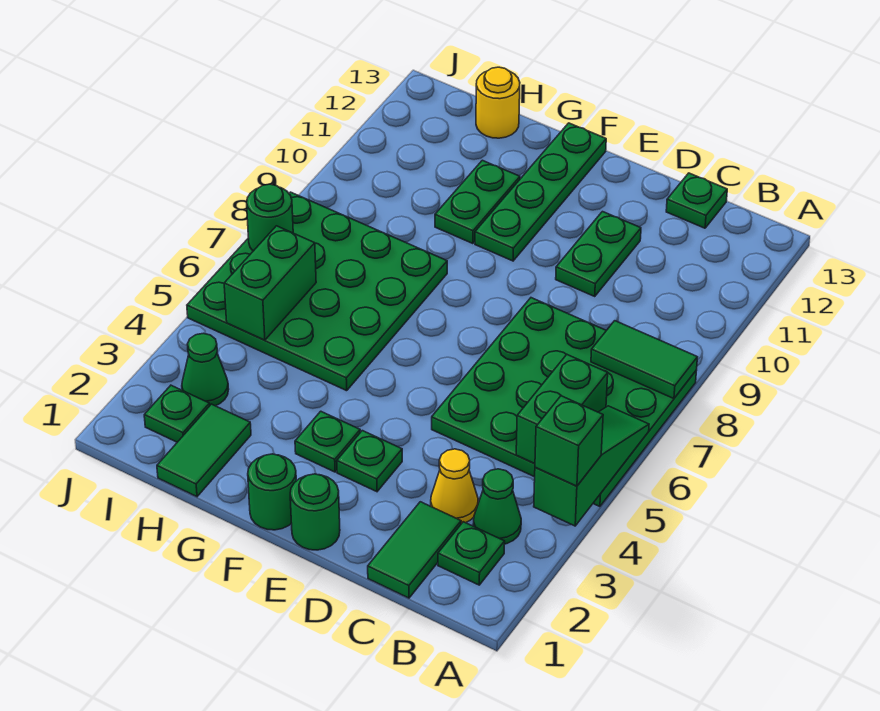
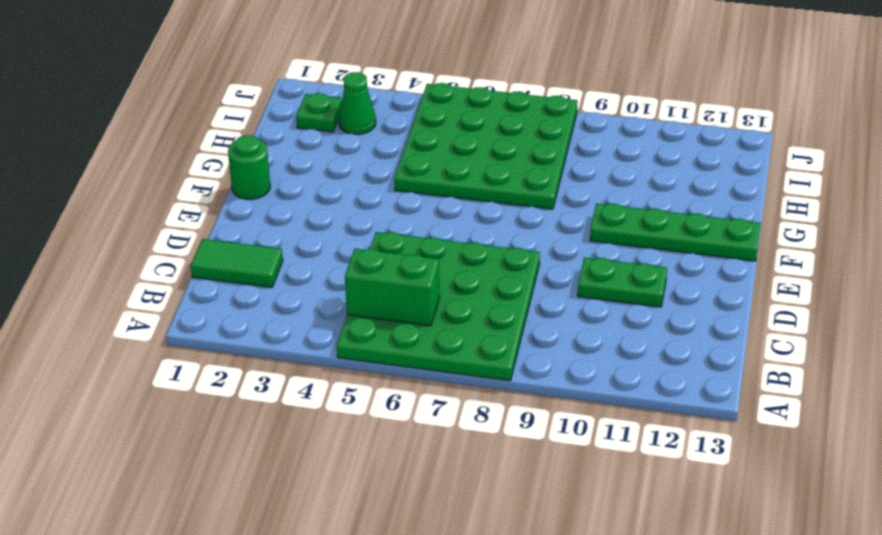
none -> green 1x1 plate [438,522,505,585]
none -> green 1x1 cone [473,469,521,544]
none -> yellow 1x1 cone [431,449,478,524]

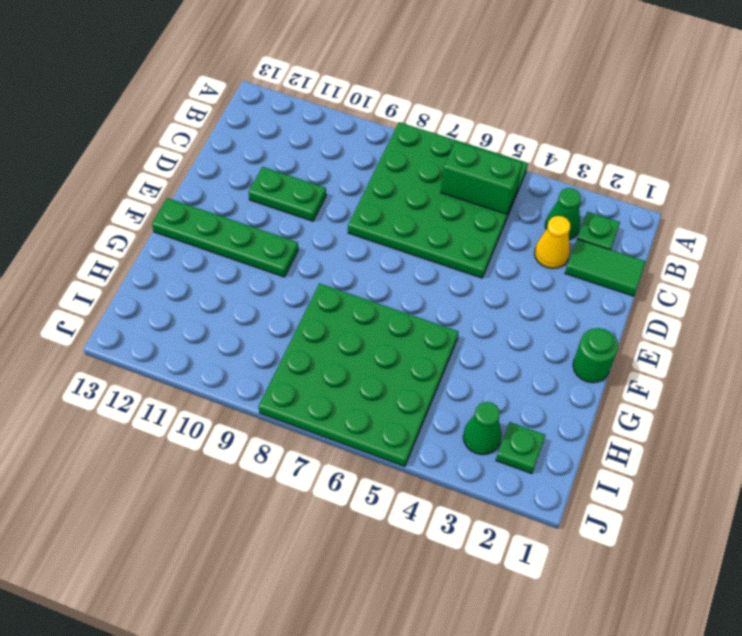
none -> green 1x1 plate [666,173,727,228]
none -> green 1x1 round brick [290,474,340,550]
none -> green 1x1 plate [337,431,402,492]

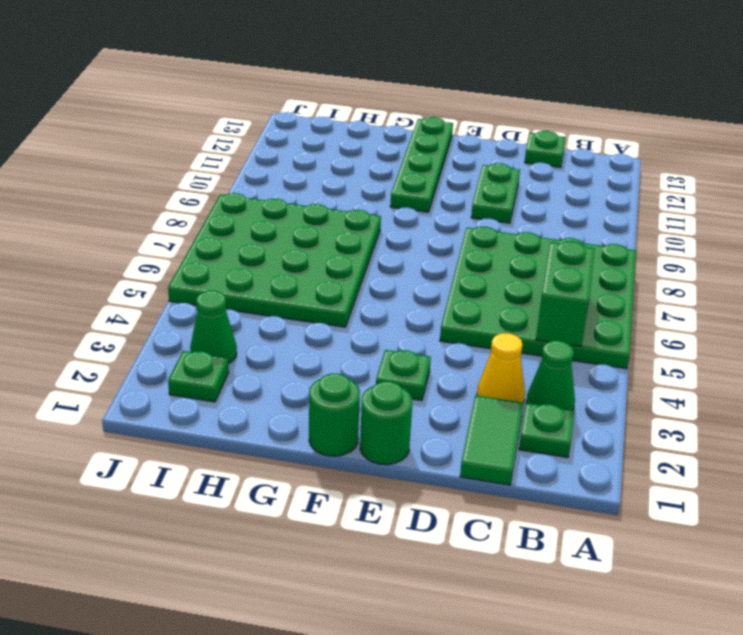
none -> green 1x1 plate [295,411,360,472]
none -> green 1x2 plate [435,160,520,244]
none -> green 1x2 tile [157,404,251,497]

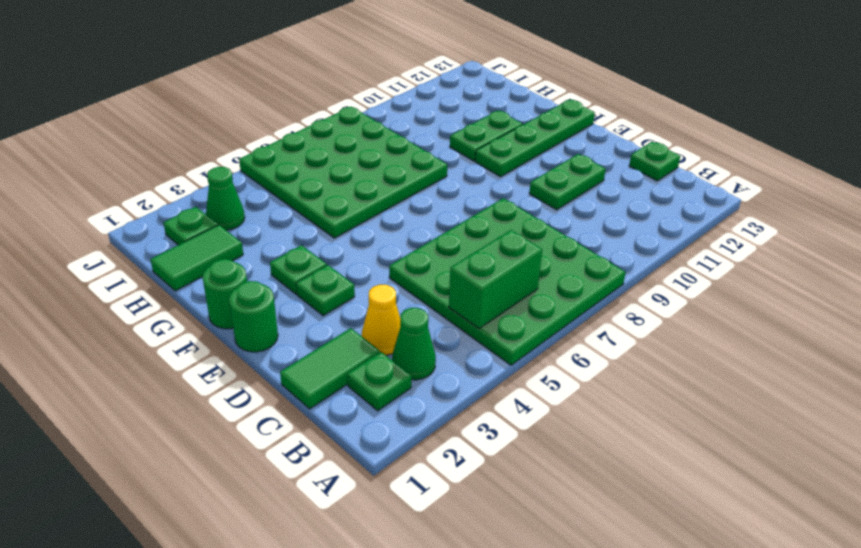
none -> yellow 1x1 round brick [476,67,520,138]
none -> green 1x3 slope [534,406,649,526]
none -> green 1x2 tile [591,321,697,399]

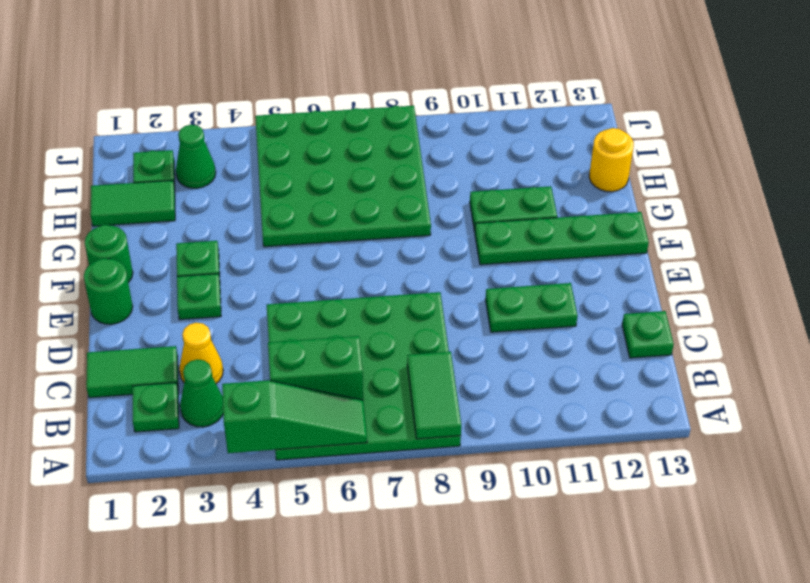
none -> green 1x2 brick [224,226,316,340]
none -> green 1x1 round brick [247,184,293,251]
none -> green 1x1 brick [535,396,603,486]

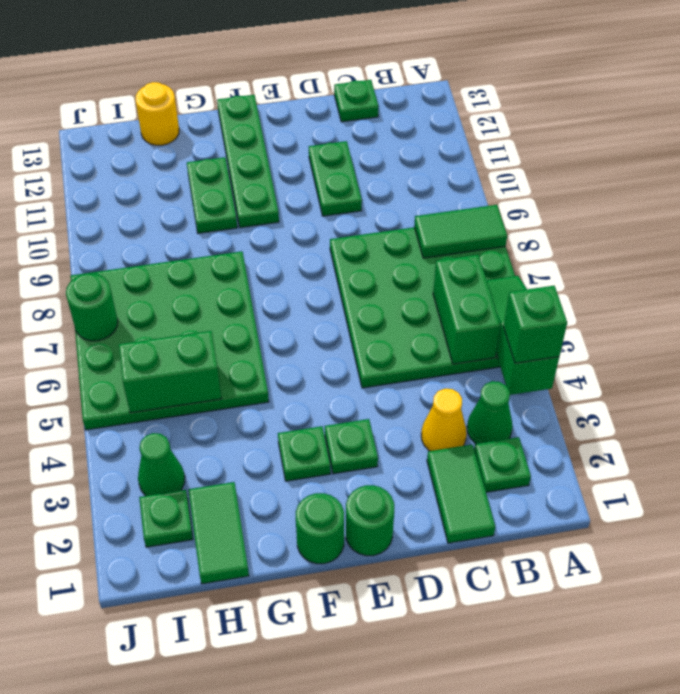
green 1x2 brick [119,331,222,413] -> green 1x2 brick turned to [224,226,316,340]

